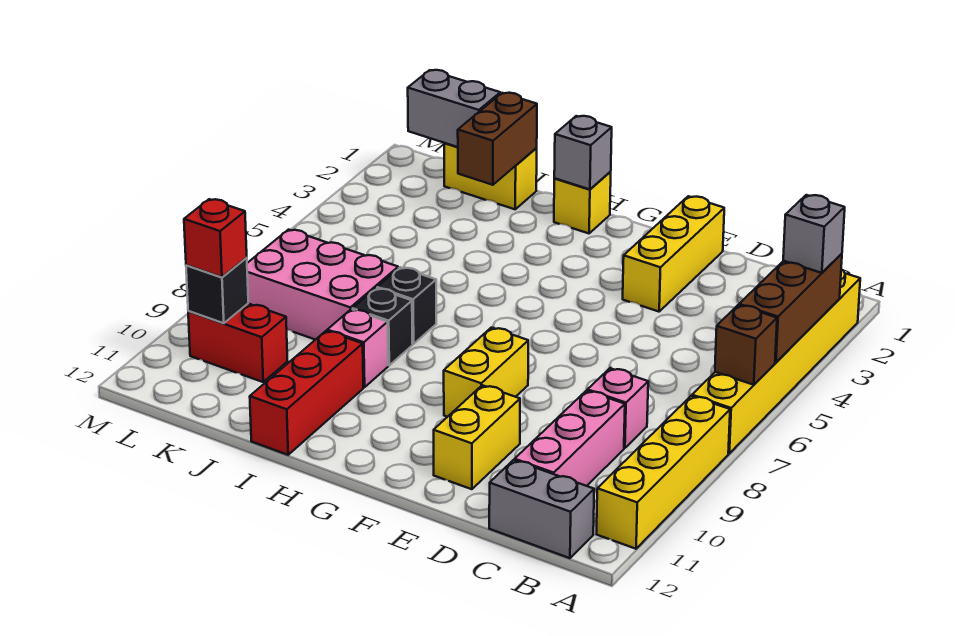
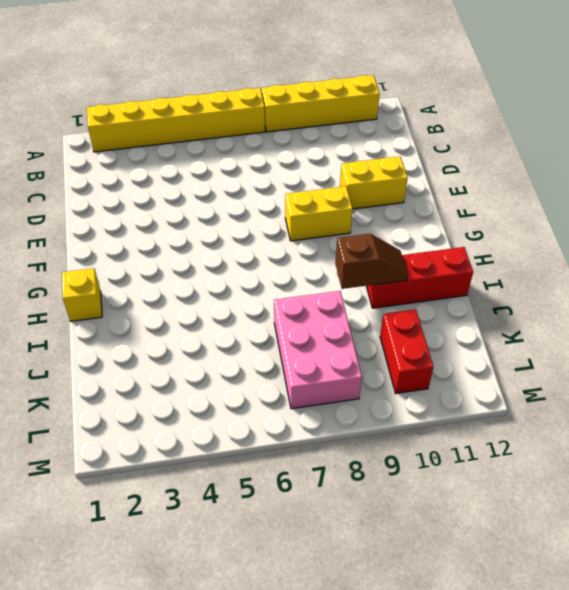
brown 1x2 slope [335,234,408,289] -> none
none -> grey 1x2 brick [489,460,594,558]
none -> pink 1x1 brick [587,368,648,448]
none -> pink 1x3 brick [515,391,625,486]

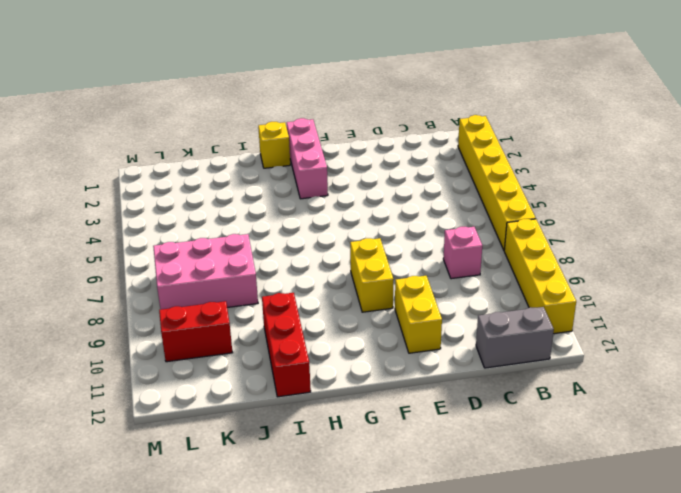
pink 1x3 brick [287,118,328,199] -> pink 1x3 brick moved to [515,391,625,486]
none -> yellow 1x3 brick [623,196,724,312]
none -> black 1x1 brick [377,267,436,344]
none -> black 1x1 brick [352,288,413,365]

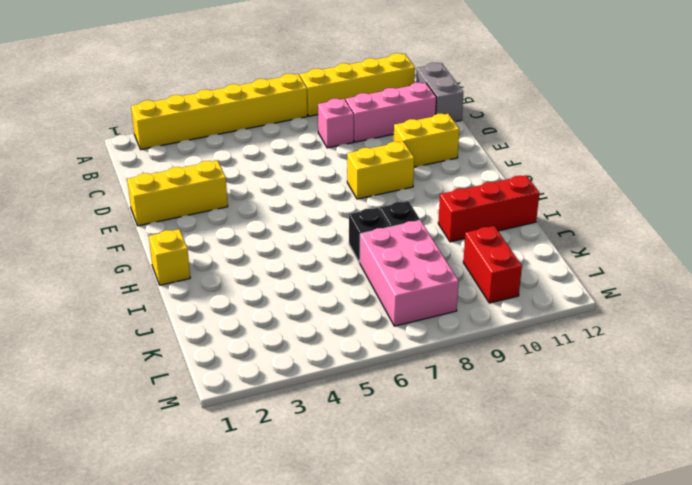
none -> pink 1x1 brick [327,309,388,387]
none -> yellow 1x2 brick [444,143,537,209]
none -> brown 1x3 brick [739,254,842,362]

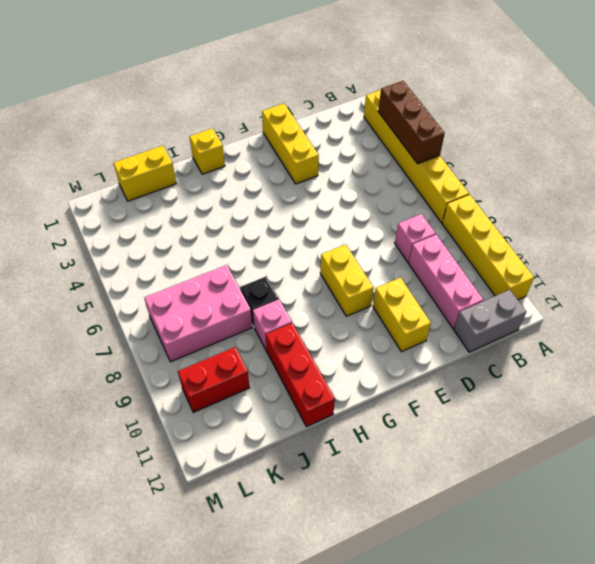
none -> black 1x1 brick [377,267,436,344]
none -> brown 1x1 brick [715,305,777,385]
none -> grey 1x1 brick [554,116,612,189]

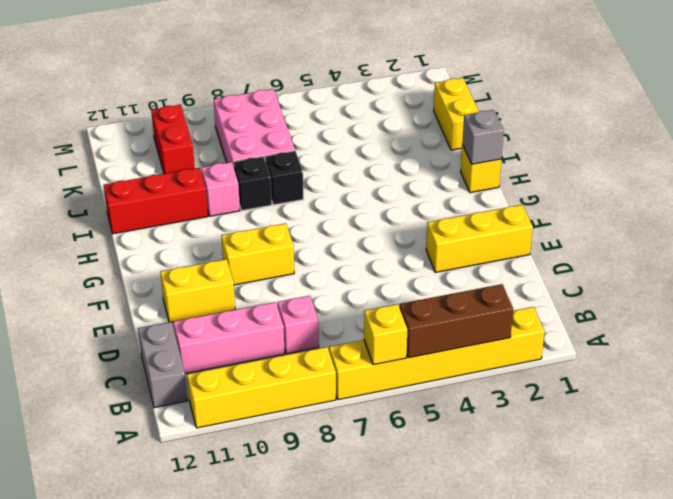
yellow 1x1 brick [364,304,407,365] -> brown 1x1 brick [715,305,777,385]
none -> brown 1x2 brick [458,93,537,185]
none -> grey 1x2 brick [408,70,500,147]
none -> black 1x1 brick [186,258,248,323]

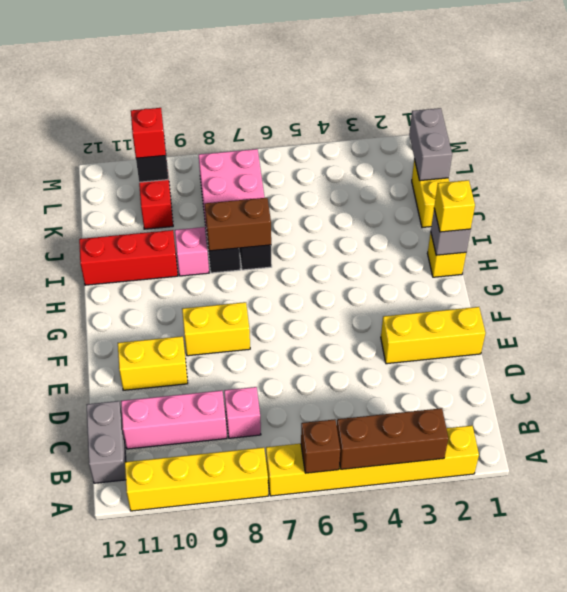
yellow 1x1 brick [434,180,475,232] -> none
brown 1x2 brick [205,198,271,251] -> brown 1x2 brick moved to [458,93,537,185]
none -> grey 1x1 brick [783,195,845,273]

